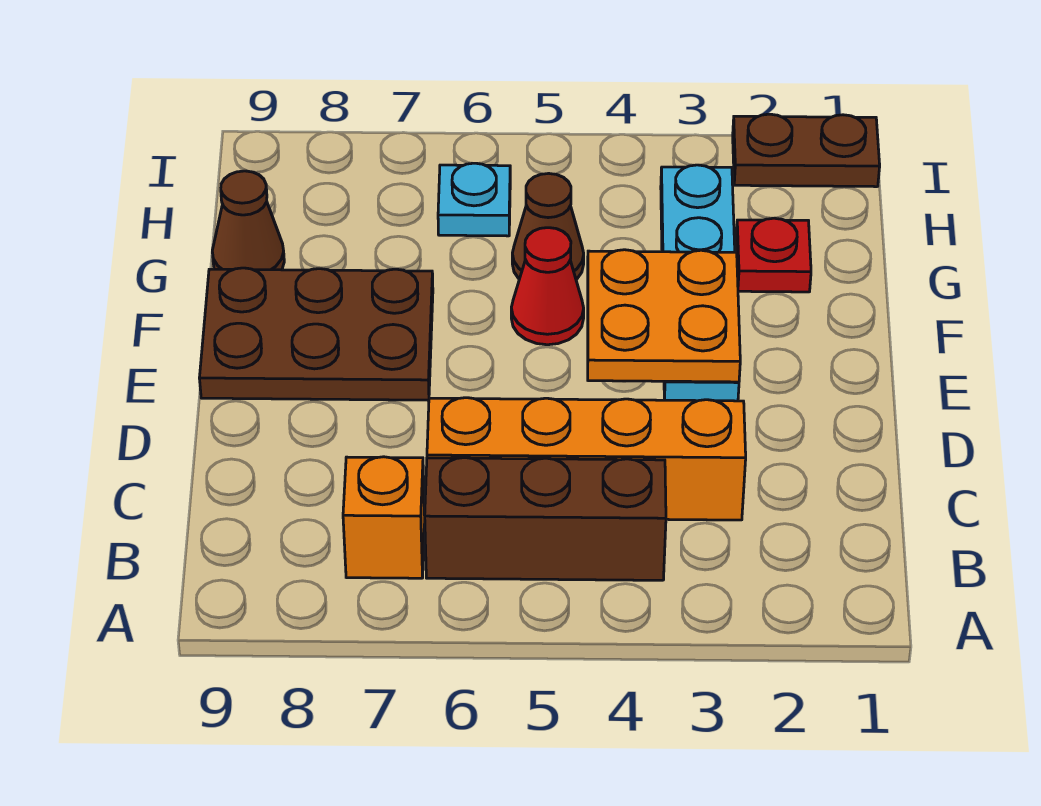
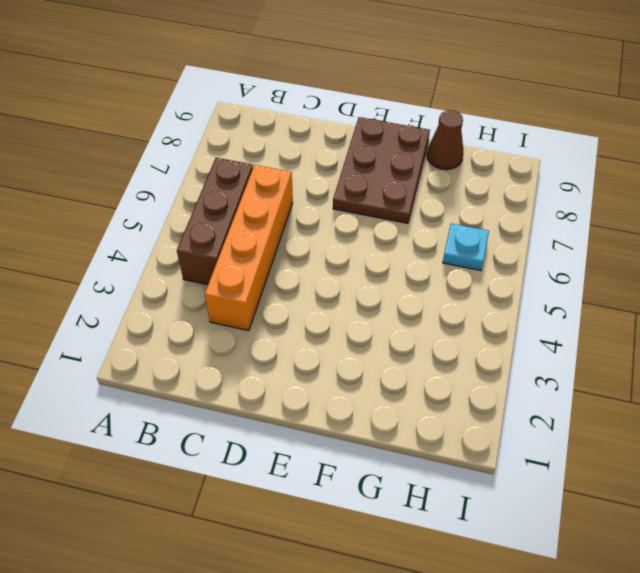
none -> orange 1x1 brick [343,457,425,578]
none -> cyan 1x4 plate [661,165,739,401]
none -> red 1x1 cone [511,228,584,345]

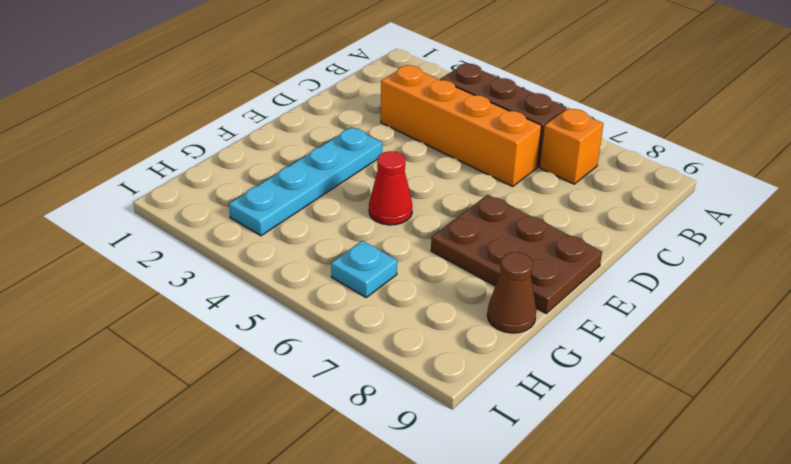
none -> red 1x1 plate [736,218,811,292]
none -> brown 1x1 cone [512,173,584,280]
none -> brown 1x2 plate [733,114,880,187]

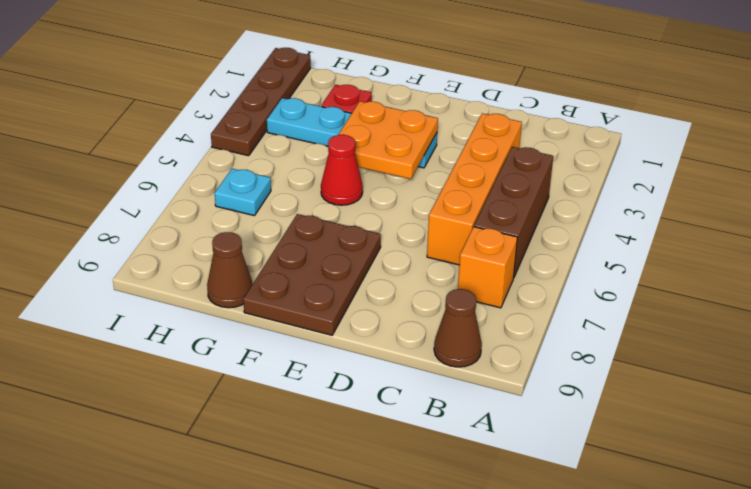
brown 1x1 cone [434,289,482,367] -> brown 1x1 cone moved to [512,173,584,280]
brown 1x4 plate [211,48,311,156] -> brown 1x2 plate [733,114,880,187]

